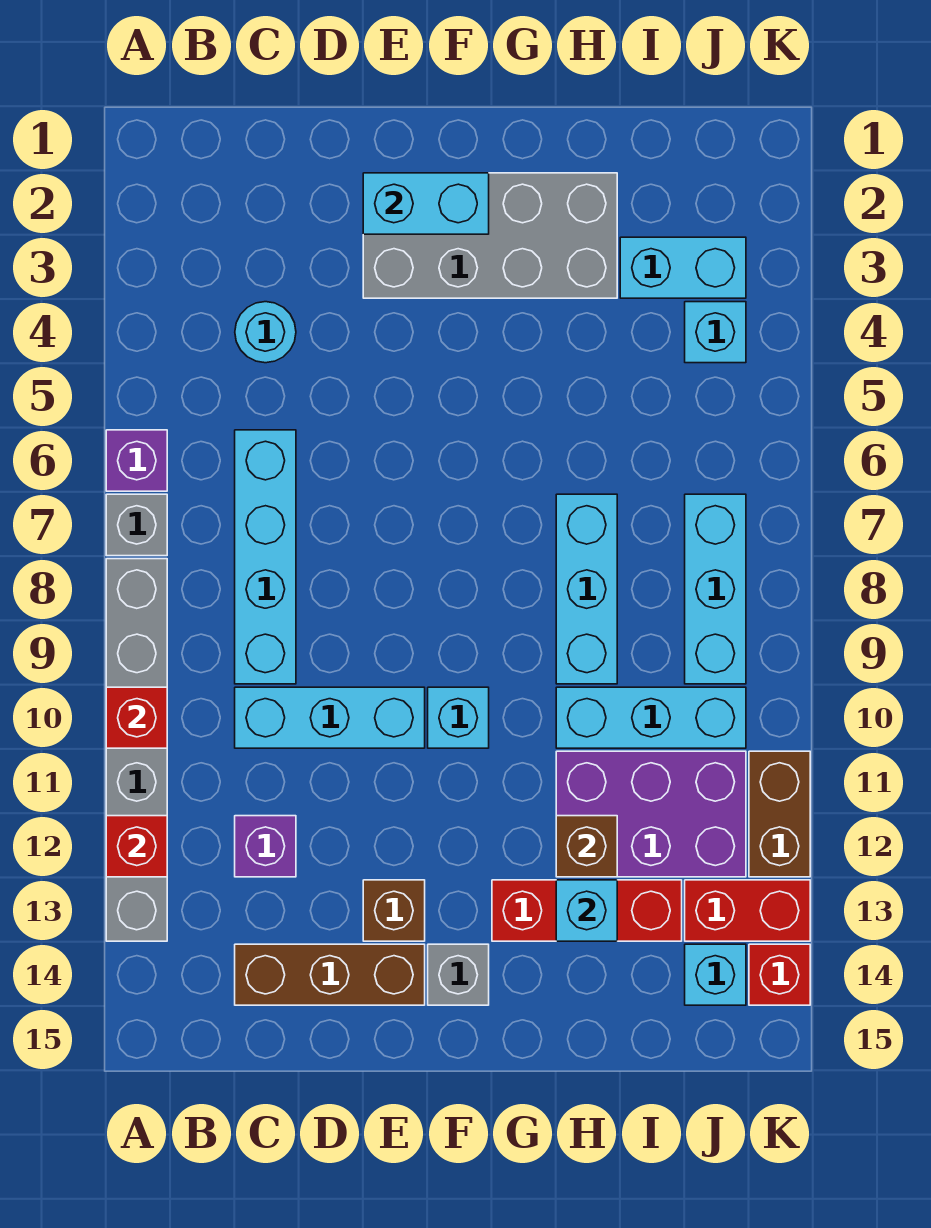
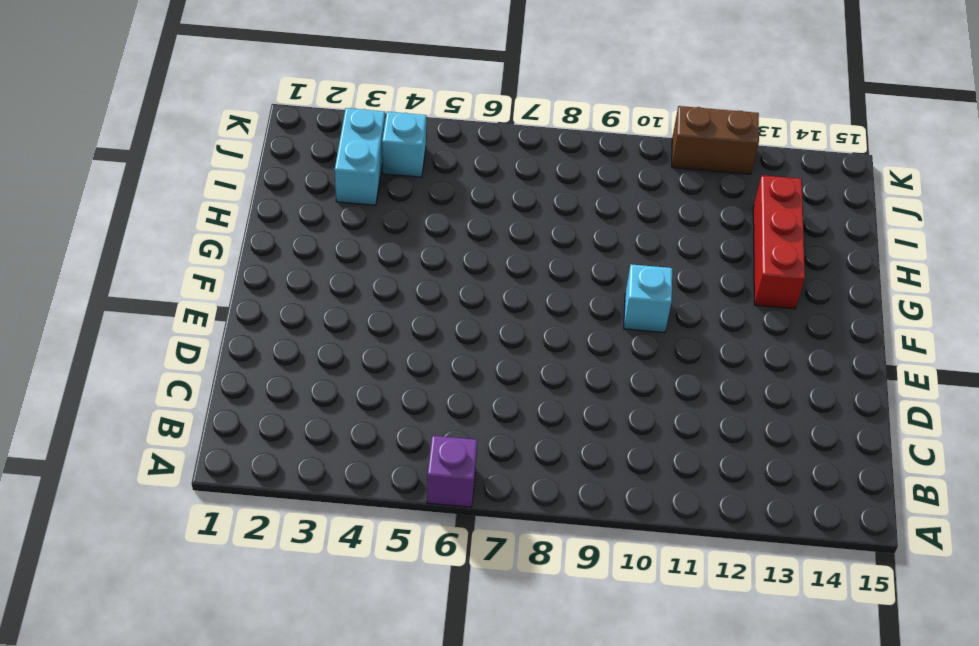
none -> grey 1x1 brick [106,494,167,556]
none -> grey 1x6 brick [106,559,167,941]
none -> cyan 1x1 round brick [235,302,296,363]

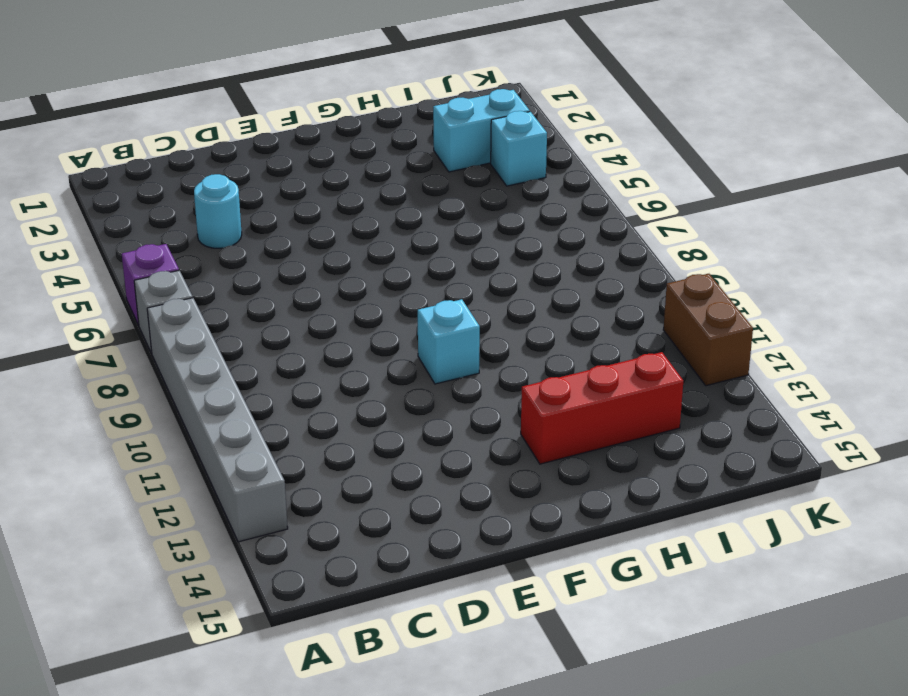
none -> cyan 1x4 brick [235,430,296,684]
none -> cyan 1x3 brick [235,687,425,748]
none -> purple 1x1 brick [235,816,296,877]

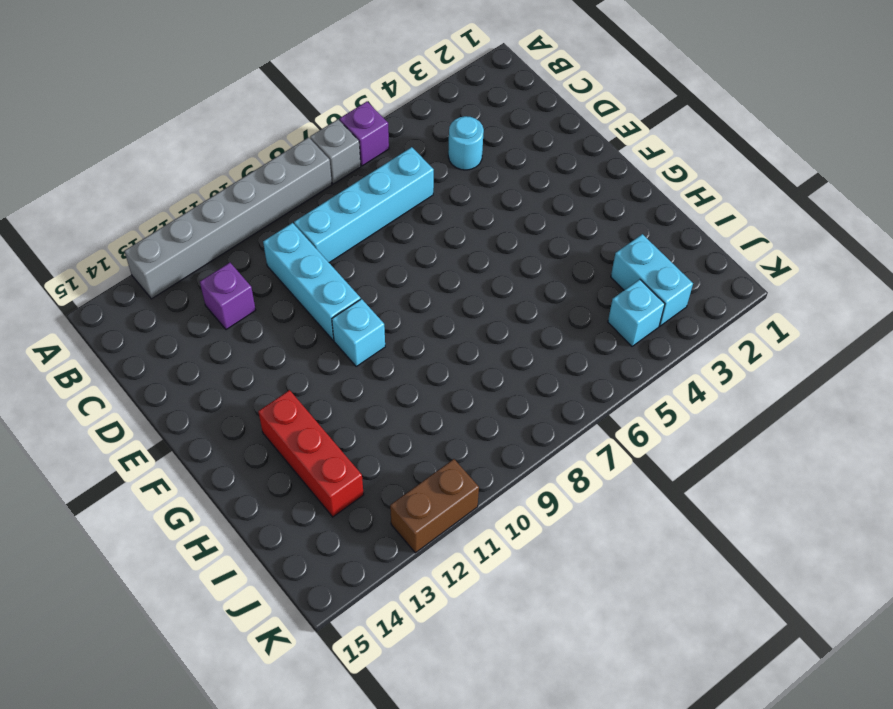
none -> brown 1x3 brick [235,944,425,1005]
none -> grey 2x4 brick [363,173,617,298]
none -> brown 1x1 brick [363,880,425,941]

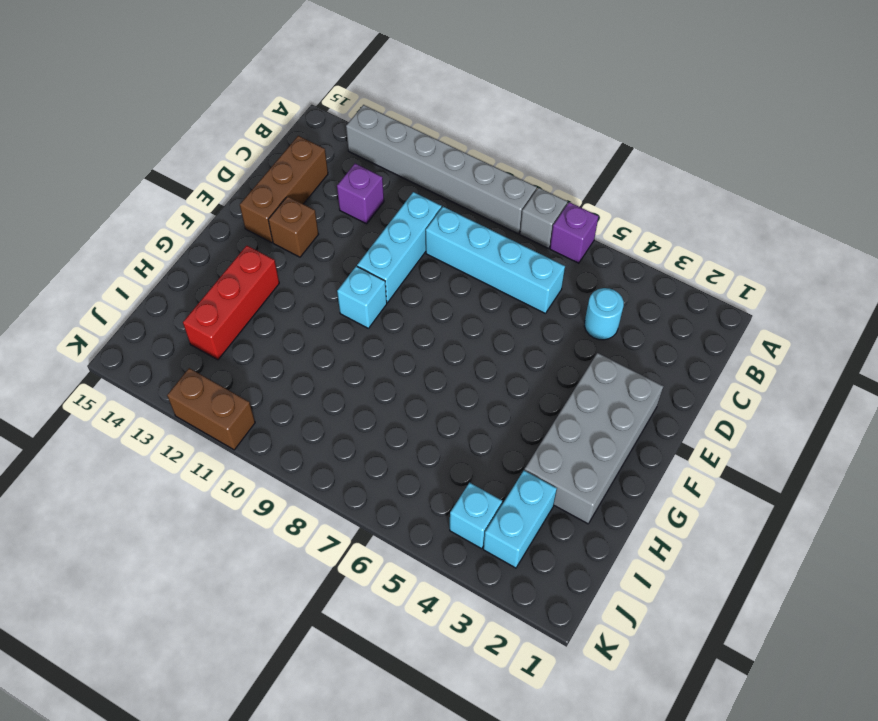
none -> grey 1x1 brick [428,944,489,1005]
none -> cyan 1x3 brick [556,494,617,684]
none -> cyan 1x3 brick [556,687,746,748]

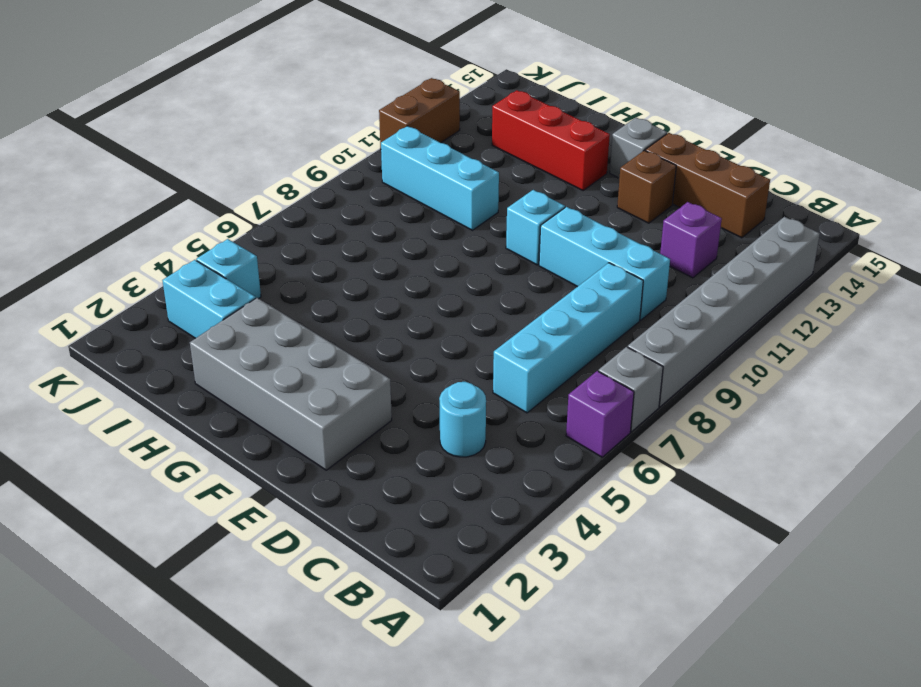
none -> cyan 1x3 brick [556,494,617,684]
none -> purple 2x3 brick [556,751,746,877]
none -> cyan 1x3 brick [685,494,746,684]

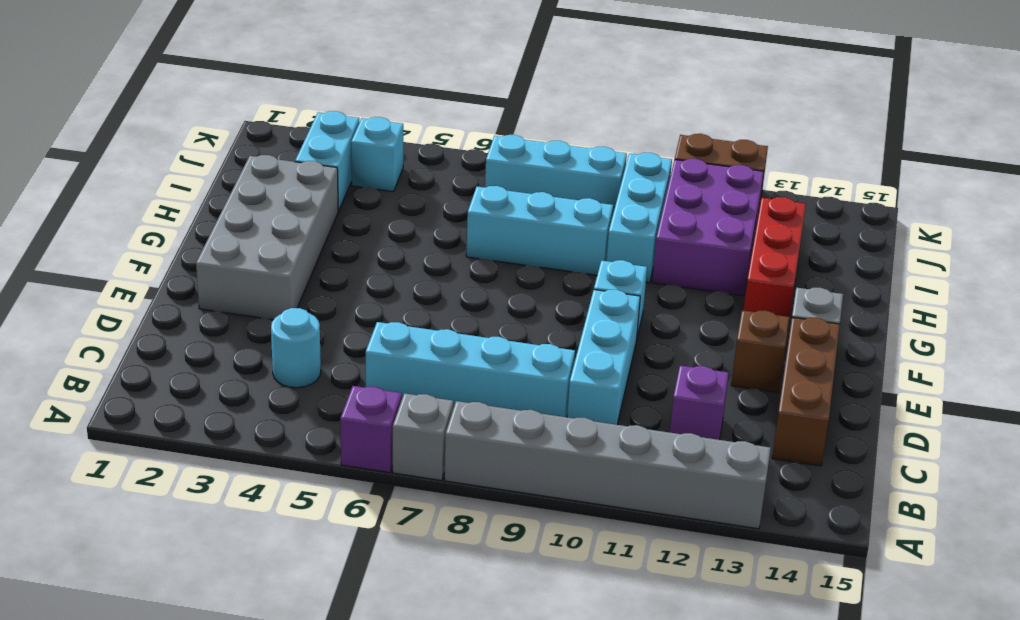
none -> red 1x2 brick [685,880,810,941]
none -> cyan 1x1 brick [685,944,746,1005]
none -> red 1x1 brick [749,944,810,1005]

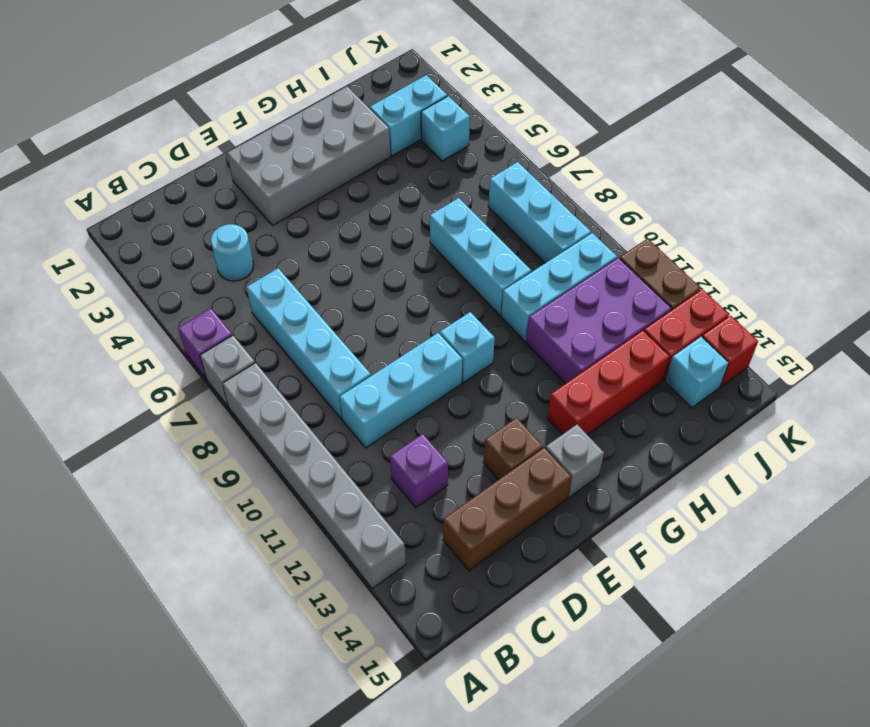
none -> red 1x1 brick [106,687,167,748]
none -> red 1x1 brick [106,816,167,877]
none -> cyan 1x2 brick [363,173,489,234]

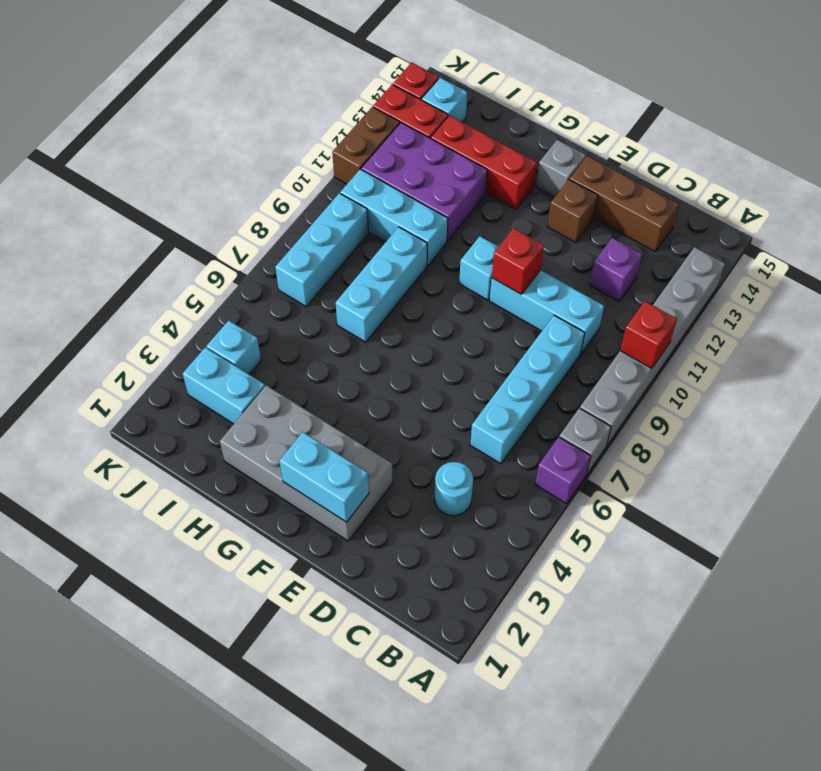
red 1x1 brick [492,228,544,294] -> red 1x1 brick moved to [106,816,167,877]
none -> brown 1x1 brick [556,816,617,877]
none -> cyan 1x1 brick [556,880,617,941]

